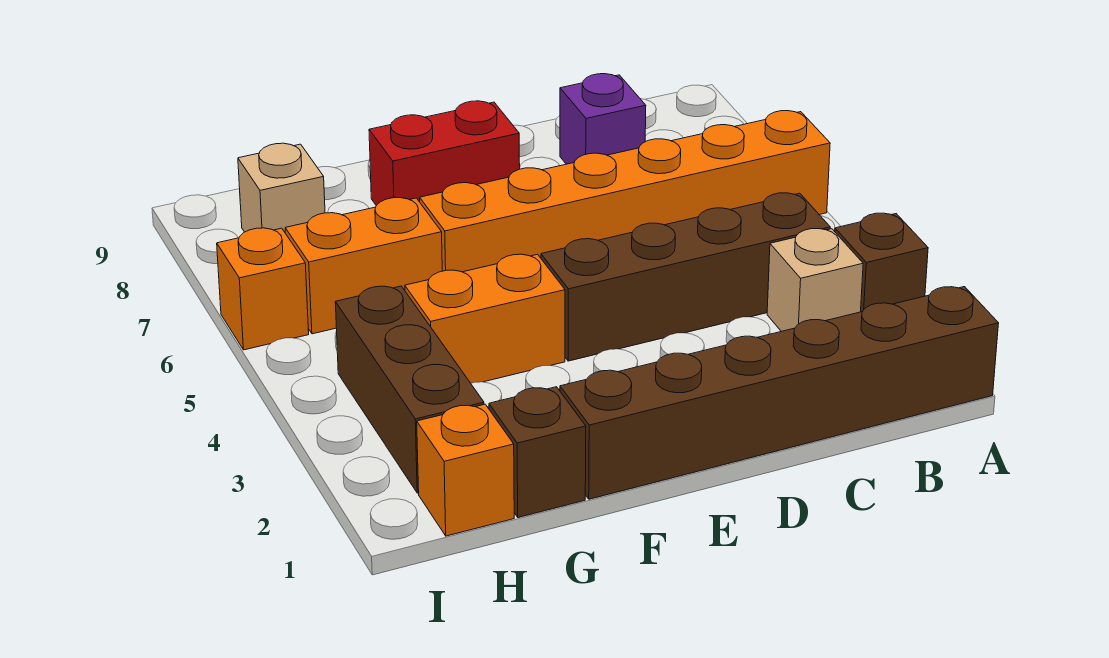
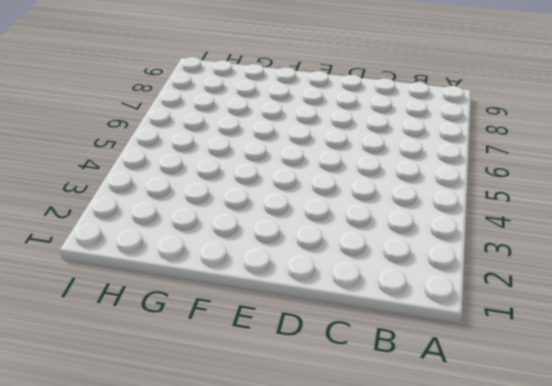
none -> brown 1x6 brick [560,287,999,499]
none -> brown 1x1 brick [835,213,928,312]
none -> orange 1x6 brick [420,111,830,272]

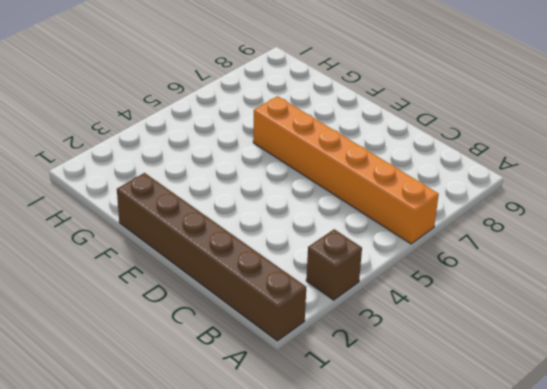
none -> tan 1x1 brick [767,229,863,331]
none -> brown 1x4 brick [541,193,830,361]
none -> purple 1x1 brick [560,74,646,164]

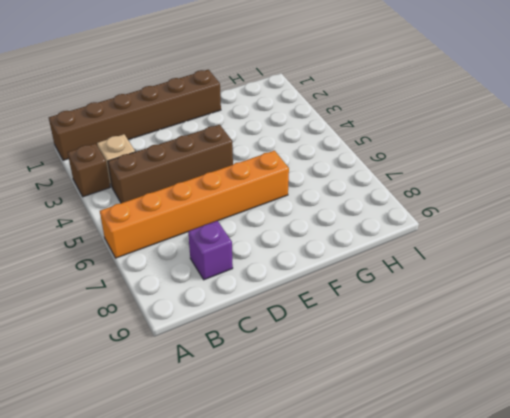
none -> red 1x2 brick [369,101,520,205]
none -> orange 1x2 brick [405,254,565,383]
none -> brown 1x1 brick [489,387,586,518]

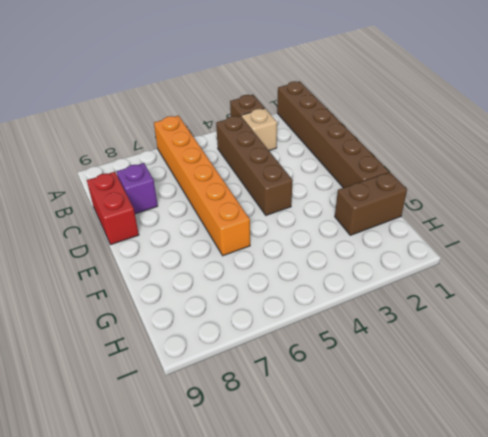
red 1x2 brick [87,172,139,245] -> red 1x2 brick moved to [369,101,520,205]
brown 1x2 brick [335,172,407,235] -> brown 1x1 brick [489,387,586,518]
none -> orange 1x2 brick [405,254,565,383]
none -> orange 1x2 brick [285,198,442,334]
none -> orange 1x1 brick [417,404,514,536]

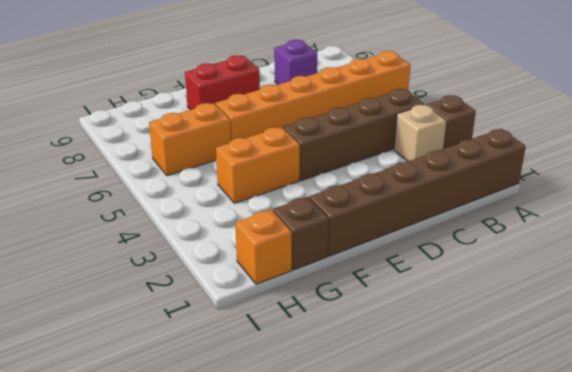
none -> brown 1x3 brick [335,286,484,493]
none -> tan 1x1 brick [238,143,325,232]
none -> orange 1x1 brick [217,228,309,350]

